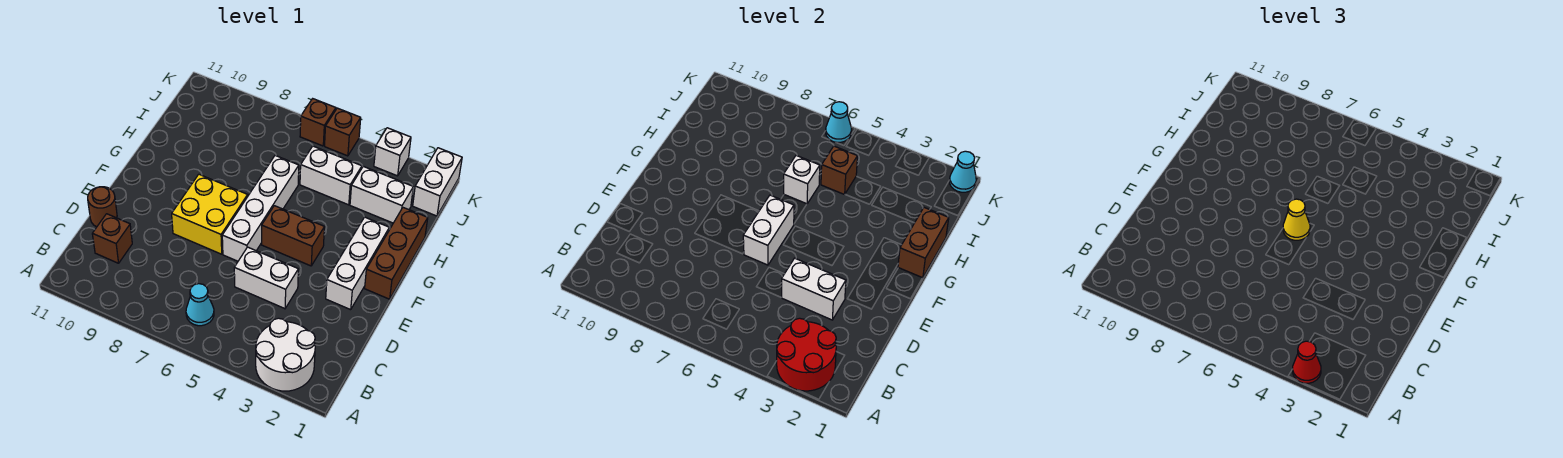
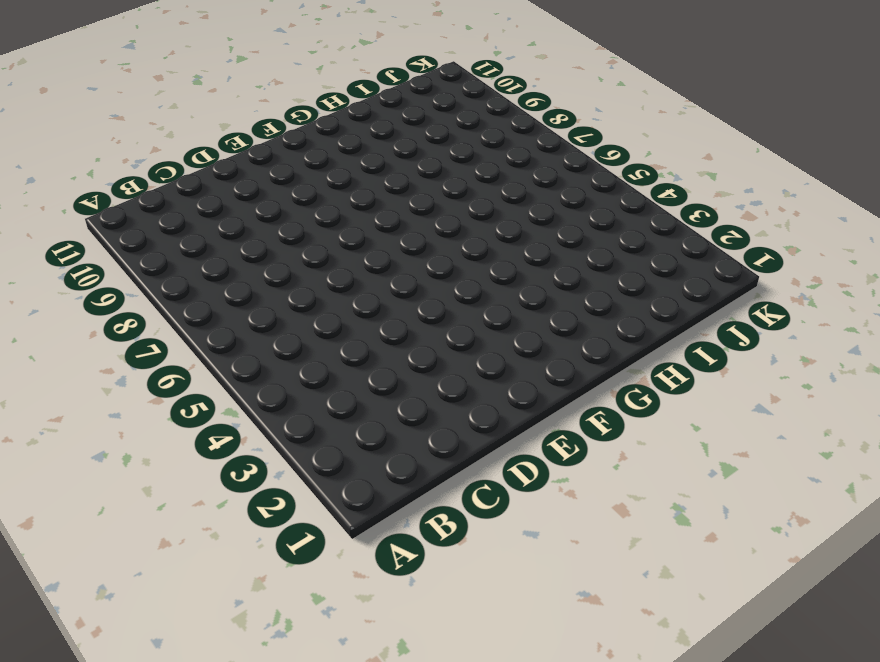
none -> white 2x2 round brick [256,318,315,391]
none -> cyan 1x1 cone [186,284,214,326]
none -> brown 1x1 brick [92,214,132,263]

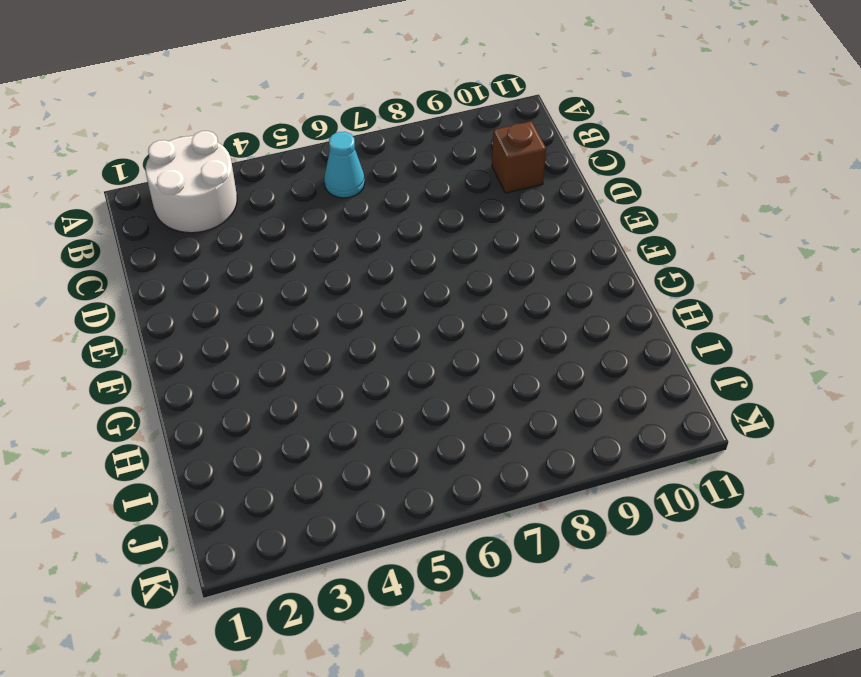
none -> white 1x2 brick [234,247,298,309]
none -> brown 1x1 round brick [88,187,117,227]
none -> white 1x3 brick [326,217,389,310]

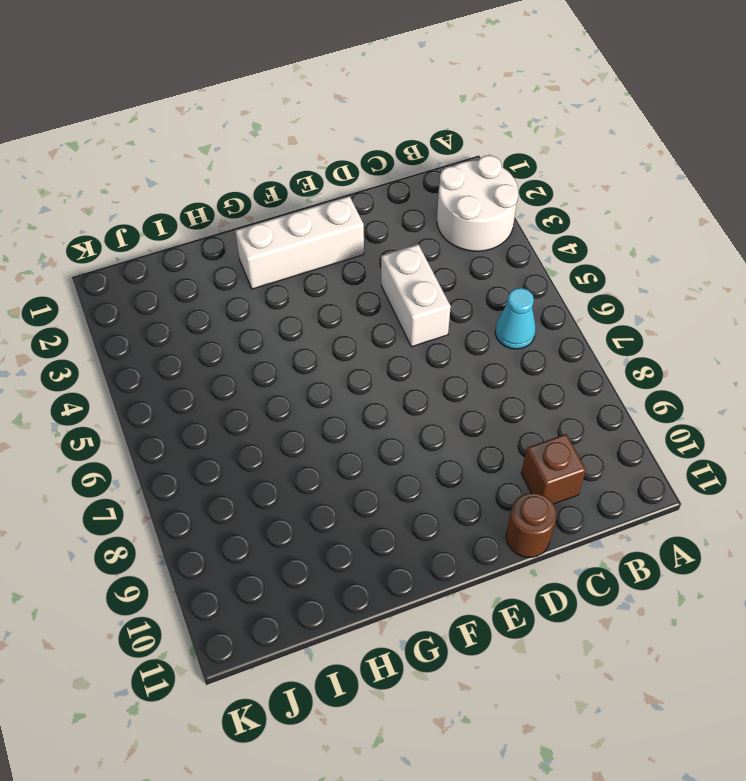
none -> white 1x4 brick [222,156,299,261]
none -> yellow 2x2 brick [172,174,248,254]
none -> brown 1x3 brick [365,208,428,299]

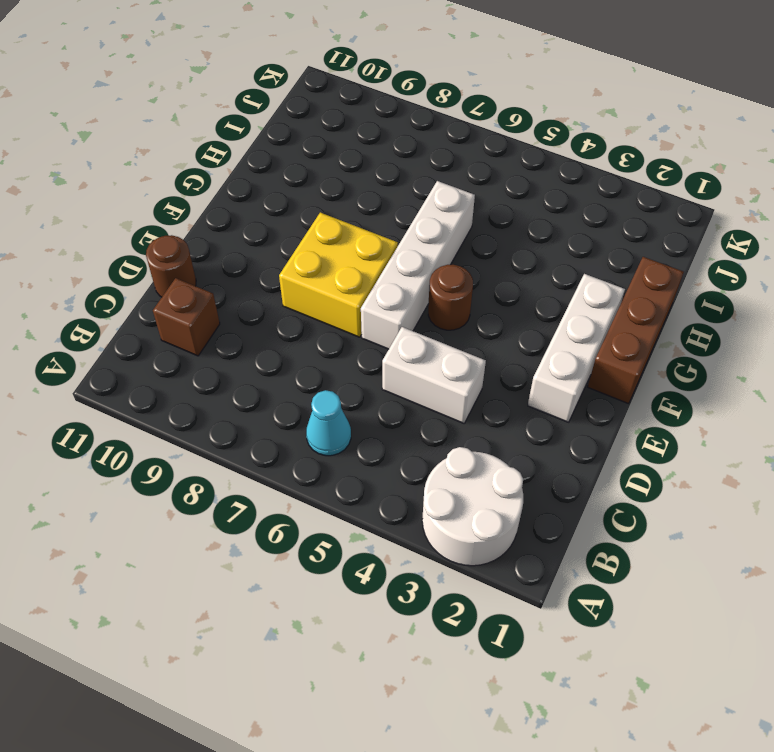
brown 1x1 round brick [428,265,473,330] -> brown 1x2 brick [262,206,324,266]
none -> white 1x2 brick [350,166,413,223]
none -> white 1x2 brick [300,146,362,205]
none -> white 1x2 brick [413,148,462,216]

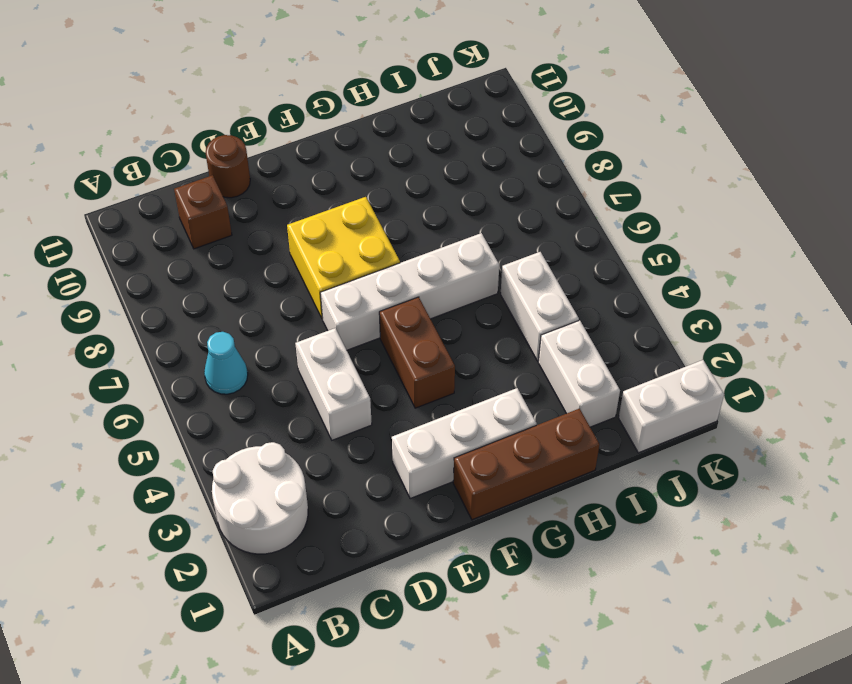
none -> white 1x1 brick [374,128,411,176]
none -> brown 1x1 brick [325,108,361,156]
none -> brown 1x1 brick [300,99,336,146]

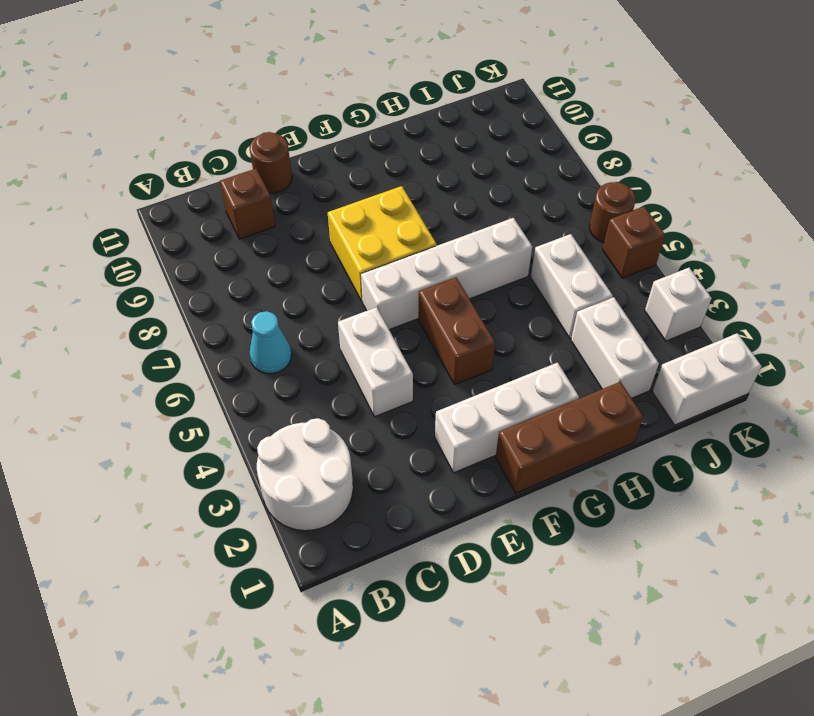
brown 1x1 round brick [590,182,636,242] -> brown 1x1 brick [300,99,336,146]
none -> red 2x2 round brick [777,318,836,391]
none -> white 1x2 brick [782,258,846,320]
none -> white 1x2 brick [743,195,794,265]

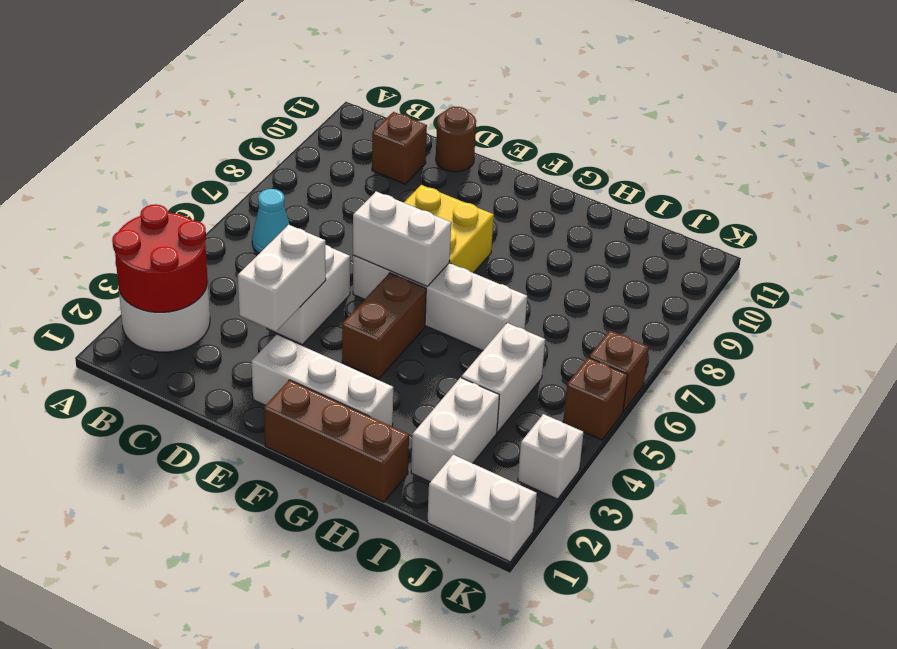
none -> brown 1x2 brick [898,208,949,278]
none -> white 1x1 brick [784,156,820,204]
none -> brown 1x1 brick [821,146,857,194]

